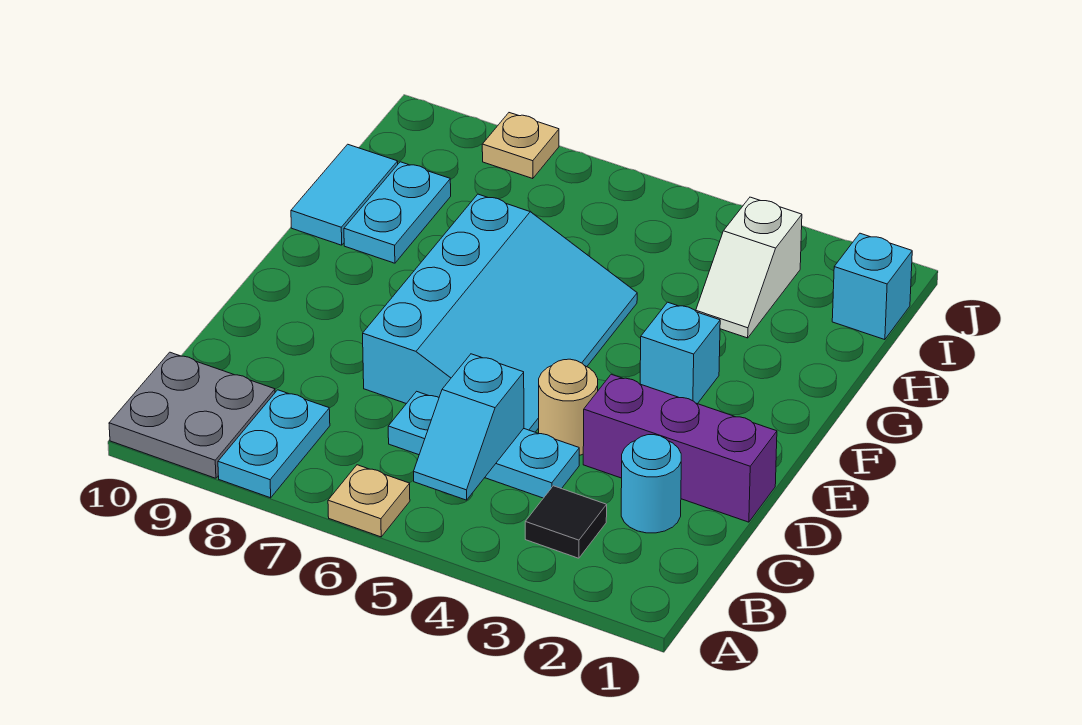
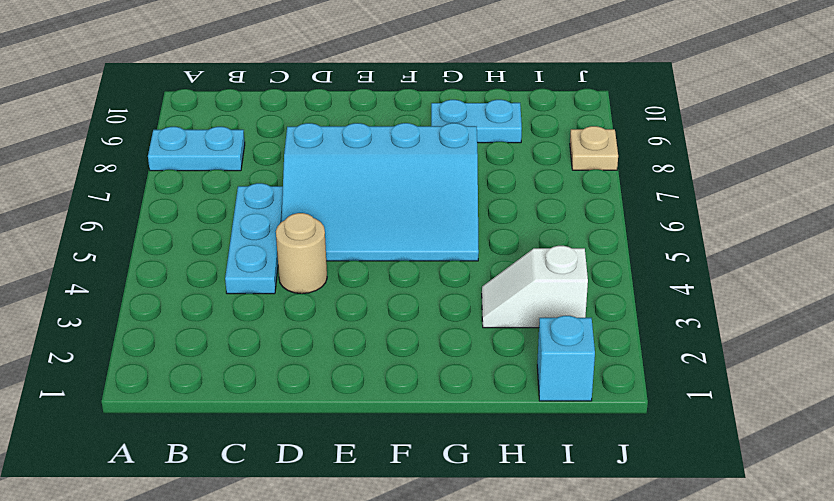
none -> tan 1x1 plate [328,465,410,537]
none -> grey 2x2 plate [109,352,275,478]
none -> black 1x1 tile [525,486,607,558]

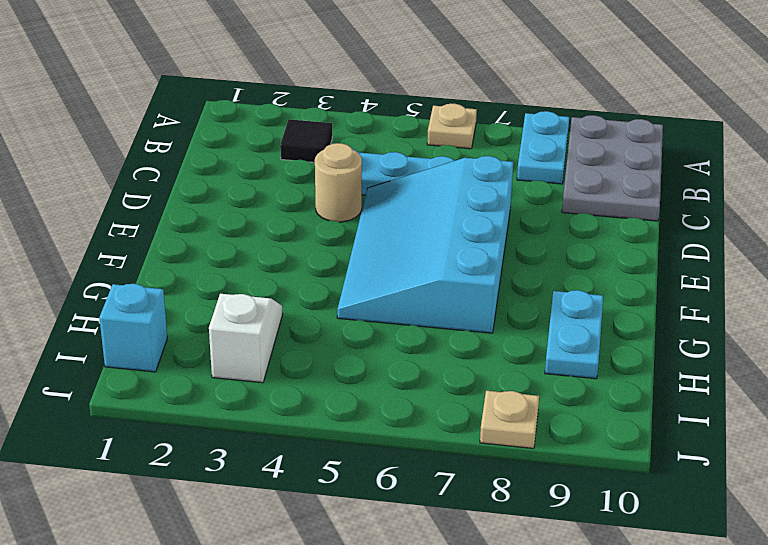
grey 2x3 plate [562,115,663,221] -> grey 2x2 plate [109,352,275,478]
none -> cyan 1x1 round brick [621,435,681,533]
none -> purple 1x3 brick [583,374,777,522]
none -> cyan 1x1 brick [640,302,720,404]

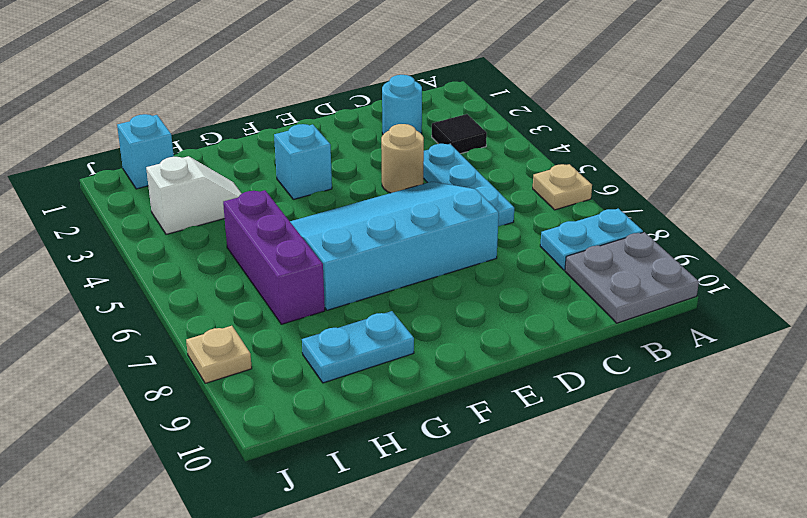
purple 1x3 brick [223,190,325,324] -> purple 1x3 brick moved to [583,374,777,522]
none -> cyan 1x2 tile [291,144,398,245]
none -> cyan 1x2 slope [414,354,524,500]

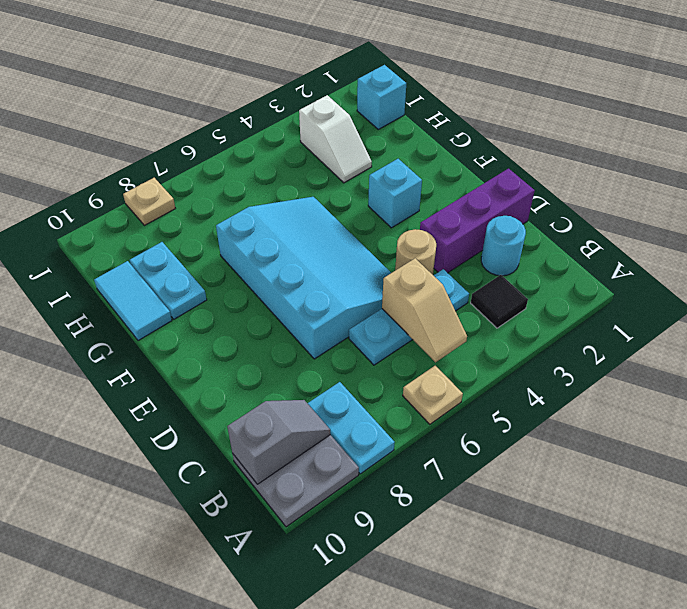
tan 1x2 slope [382,258,467,362] -> cyan 1x2 slope [414,354,524,500]
grey 1x2 slope [227,400,330,484] -> none

